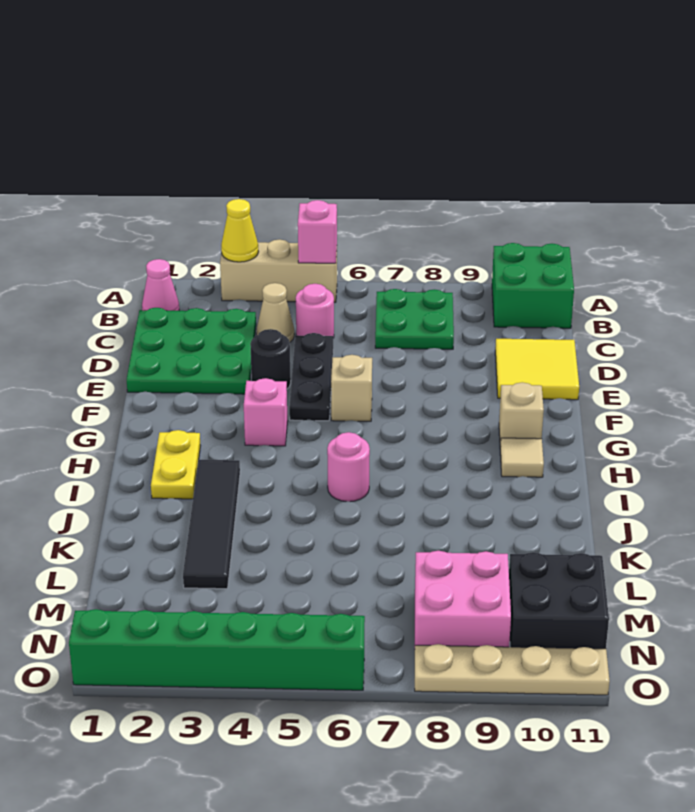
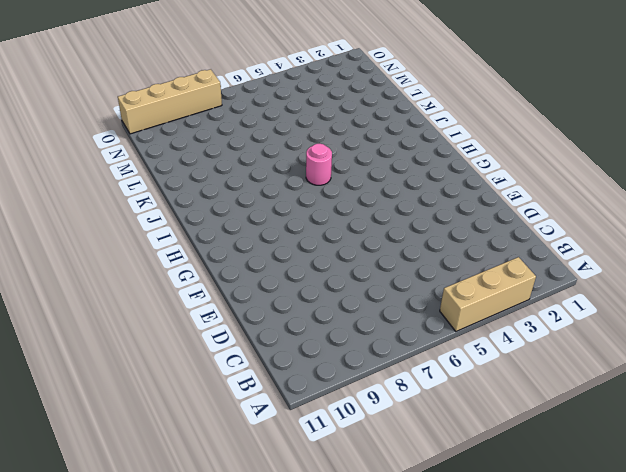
tan 1x4 brick [118,69,222,134] -> tan 1x4 plate [415,644,610,695]
none -> green 2x2 brick [492,243,574,328]
none -> pink 1x1 cone [142,259,179,311]
none -> green 2x2 plate [375,289,454,349]

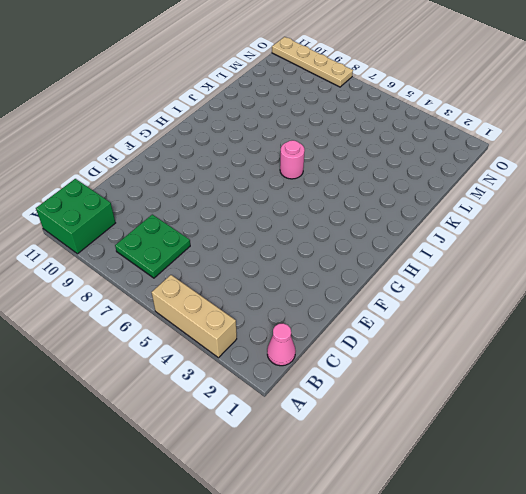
none -> green 3x3 plate [126,308,256,394]
none -> tan 1x1 cone [257,283,294,342]
none -> pink 1x1 round brick [296,284,334,338]

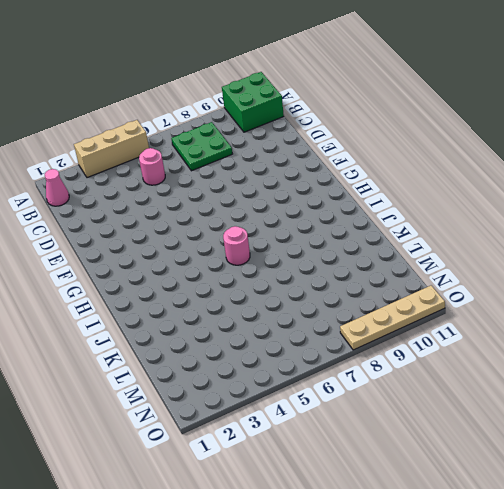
none -> green 3x3 plate [126,308,256,394]
none -> tan 1x1 cone [257,283,294,342]
none -> black 1x3 plate [289,333,333,421]

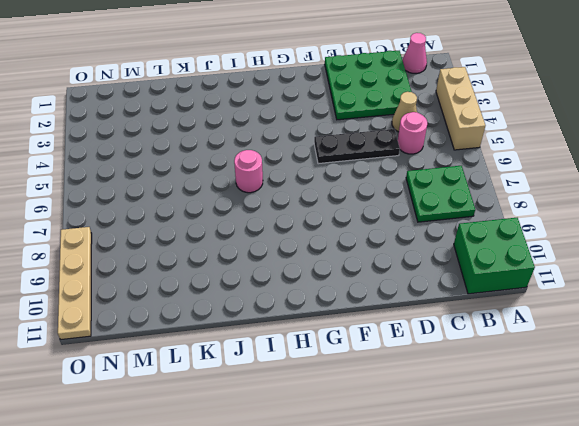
none -> yellow 2x2 tile [495,339,579,400]
none -> black 1x1 round brick [250,329,291,389]
none -> tan 1x1 brick [331,355,372,421]

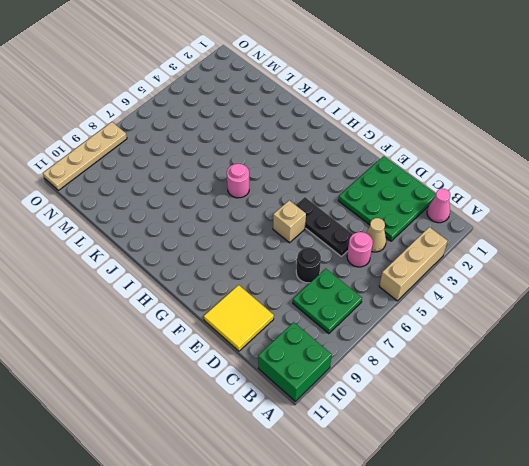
black 1x1 round brick [296,248,321,283] -> black 1x1 round brick moved to [250,329,291,389]
none -> pink 1x1 brick [244,378,287,446]
none -> tan 1x1 brick [499,382,544,446]
none -> yellow 1x2 plate [151,430,200,499]

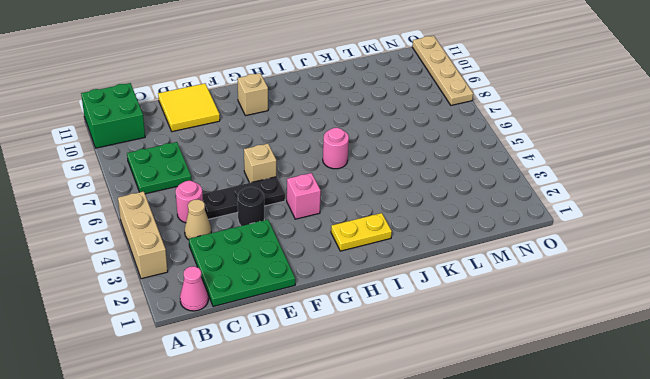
none -> tan 1x1 tile [500,438,544,477]
none -> black 1x4 tile [183,460,240,589]
none -> pink 2x2 brick [415,551,511,647]

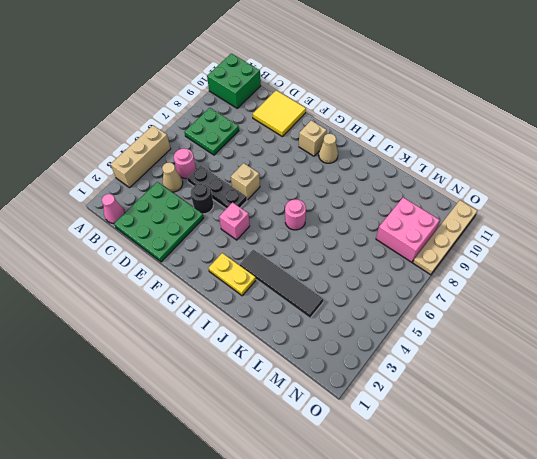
tan 1x1 cone [319,134,338,163] -> tan 1x1 tile [500,438,544,477]
none -> black 2x2 brick [509,552,609,649]
none -> green 1x6 brick [69,609,365,690]
none -> yellow 1x1 cone [221,199,258,262]

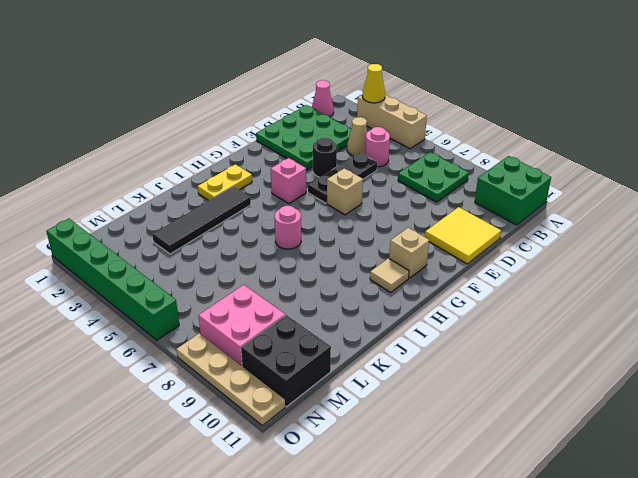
none -> pink 1x1 brick [298,200,337,263]

